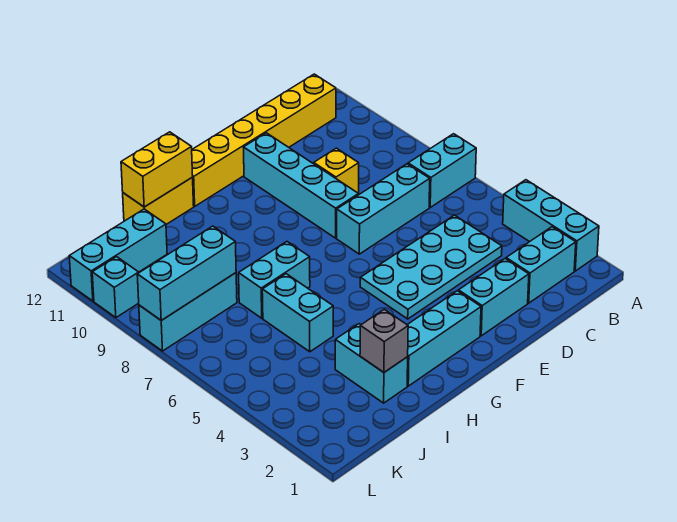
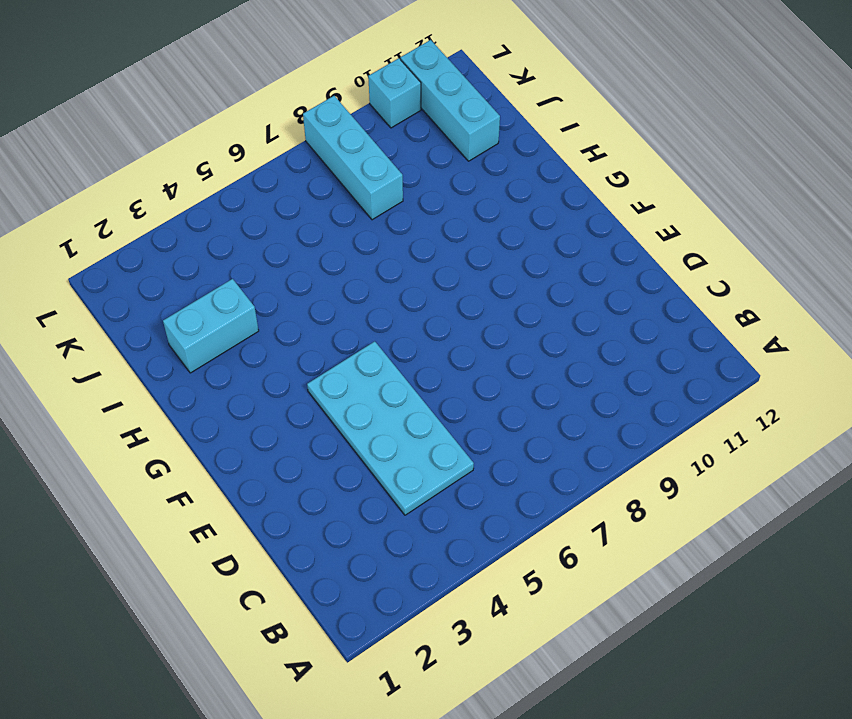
none -> cyan 1x3 brick [503,180,599,271]
none -> cyan 1x2 brick [408,134,476,207]
none -> cyan 1x2 brick [506,227,576,303]

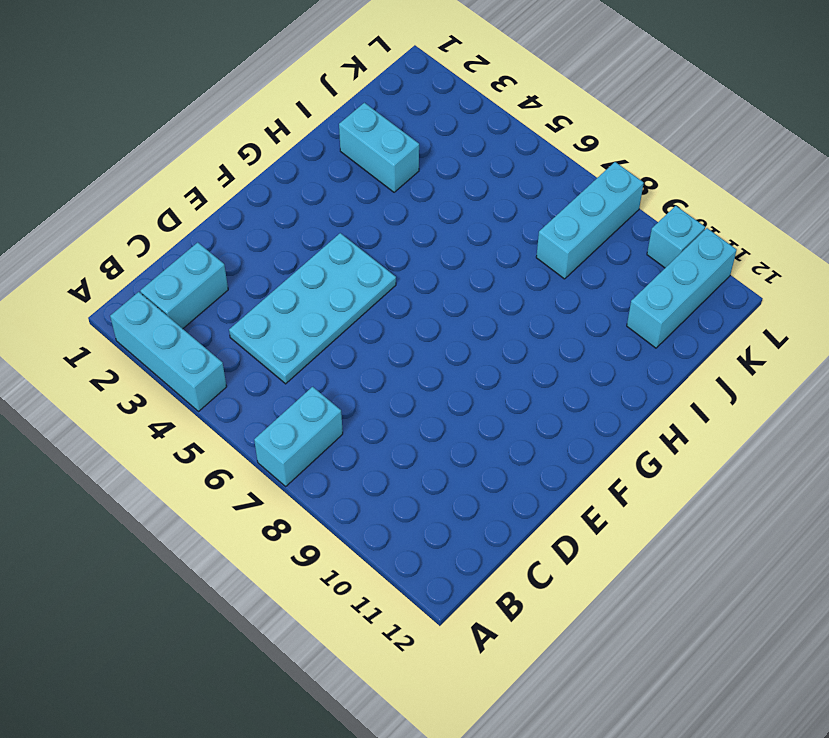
none -> yellow 1x6 brick [192,74,336,206]
none -> cyan 1x3 brick [337,164,430,254]
none -> cyan 1x2 brick [458,259,529,336]

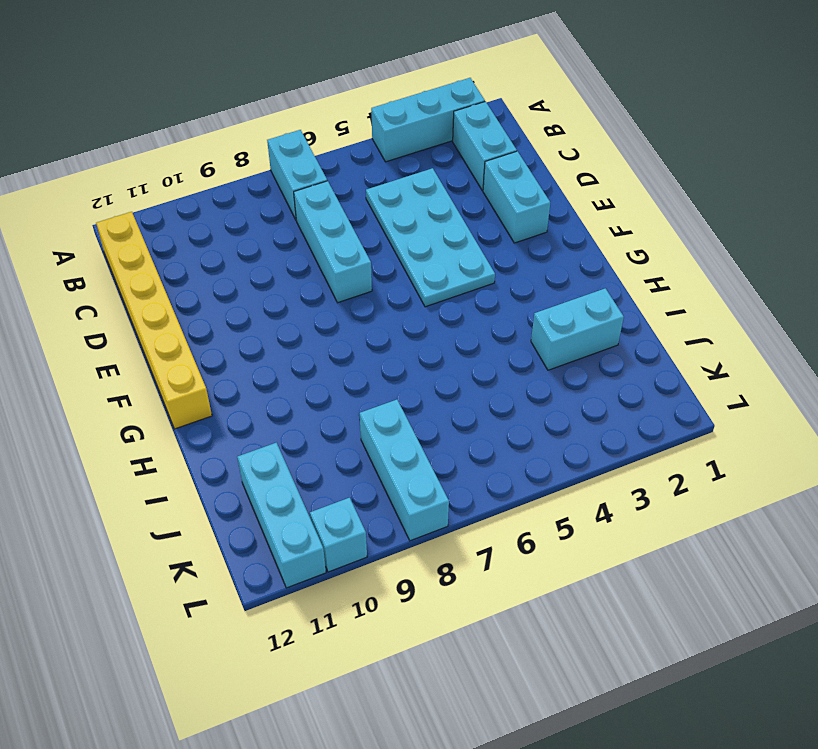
none -> yellow 1x1 brick [314,148,359,193]
none -> cyan 1x4 brick [243,133,359,238]
none -> cyan 1x3 brick [407,291,481,386]

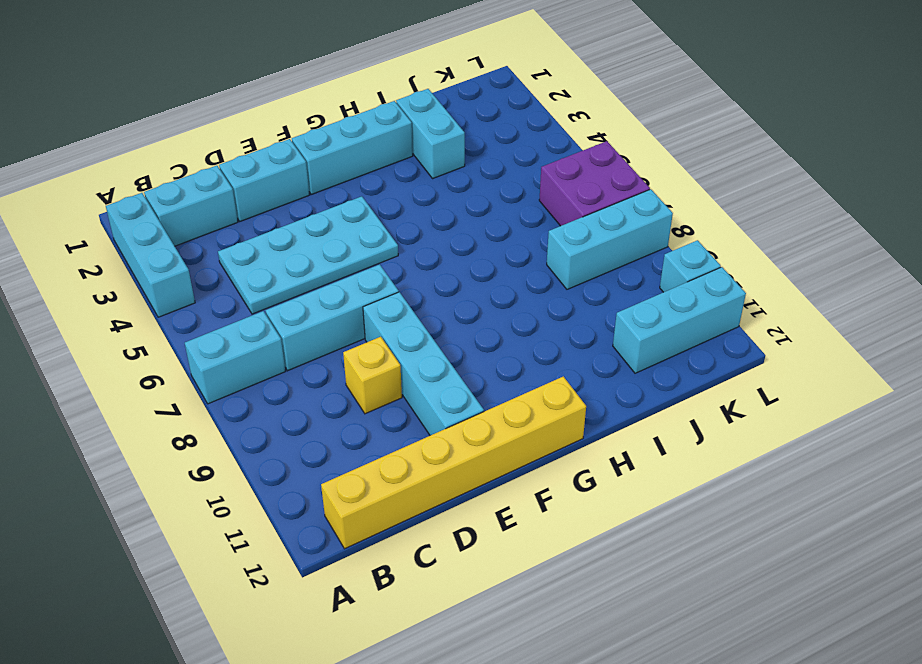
purple 2x2 brick [539,141,650,226] -> none
none -> cyan 1x2 brick [239,242,310,318]
none -> yellow 1x2 brick [123,178,194,224]
none -> cyan 1x2 brick [262,274,333,352]

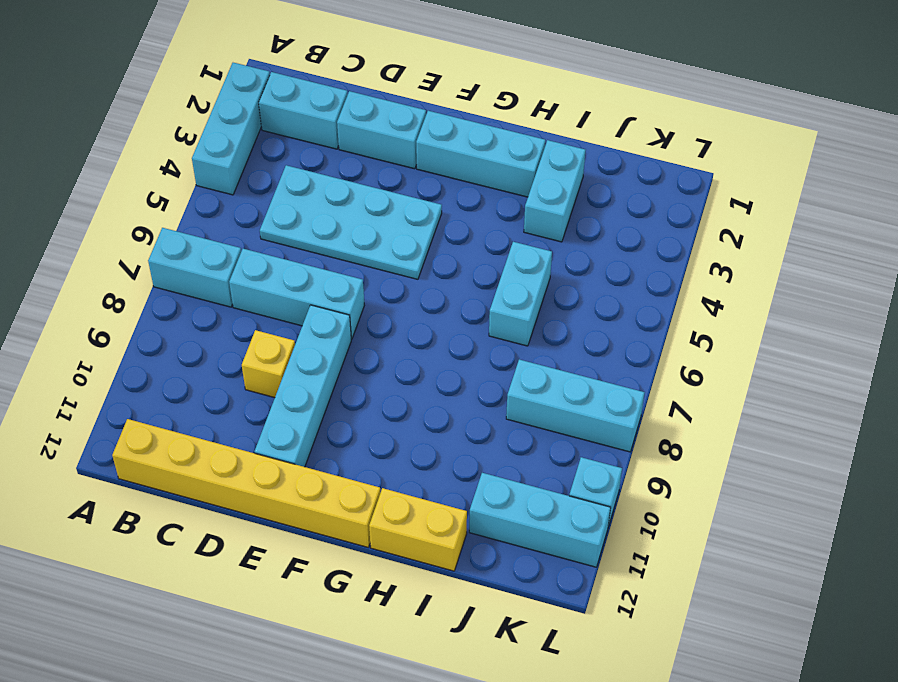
none -> cyan 1x2 brick [239,242,310,318]
none -> yellow 1x2 brick [121,132,193,207]
none -> grey 1x1 brick [360,309,408,372]

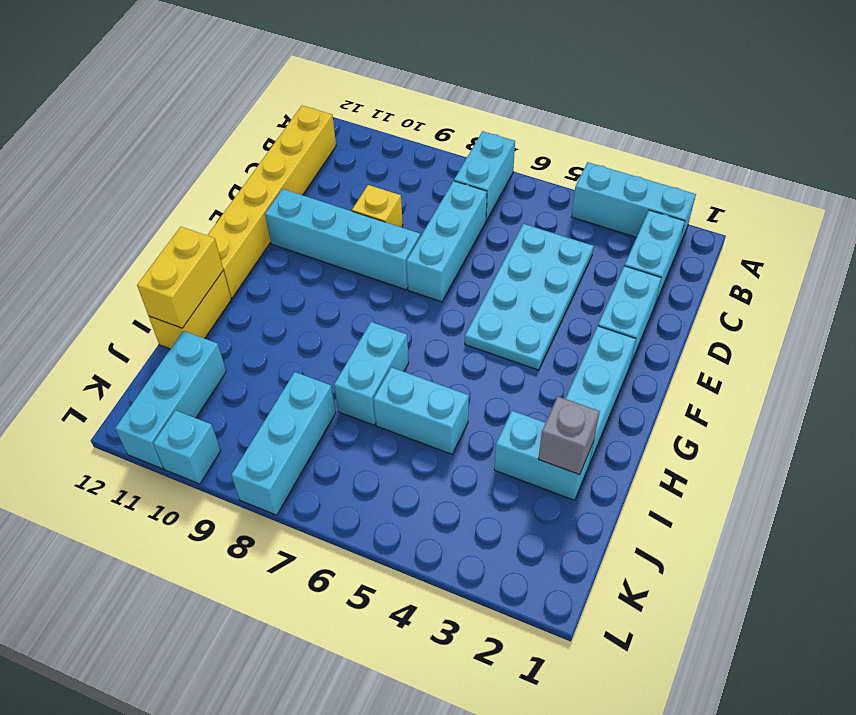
none -> cyan 1x3 brick [137,226,236,320]

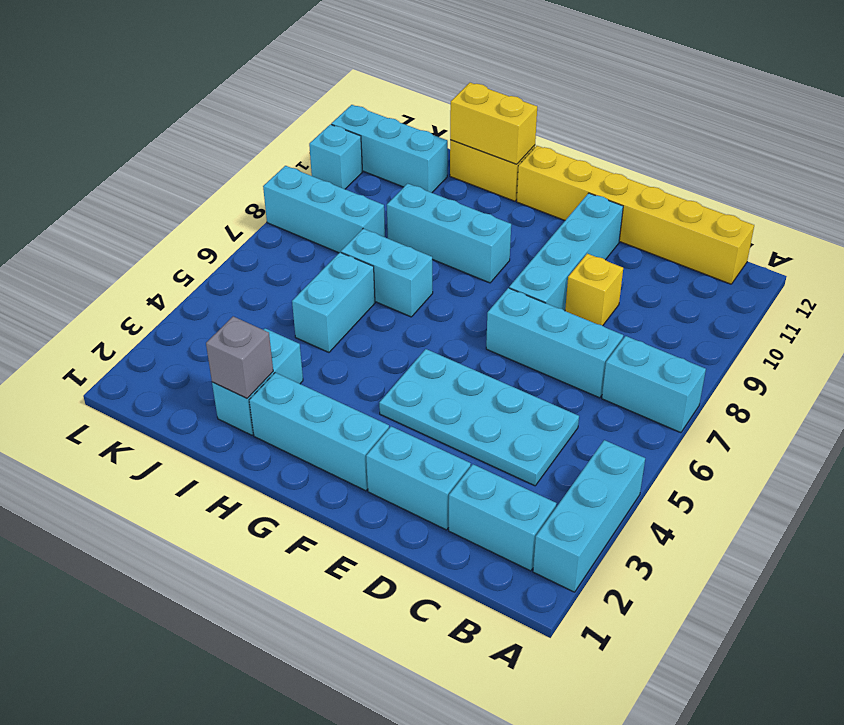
cyan 1x3 brick [387,183,511,283] -> cyan 1x3 brick moved to [137,226,236,320]

